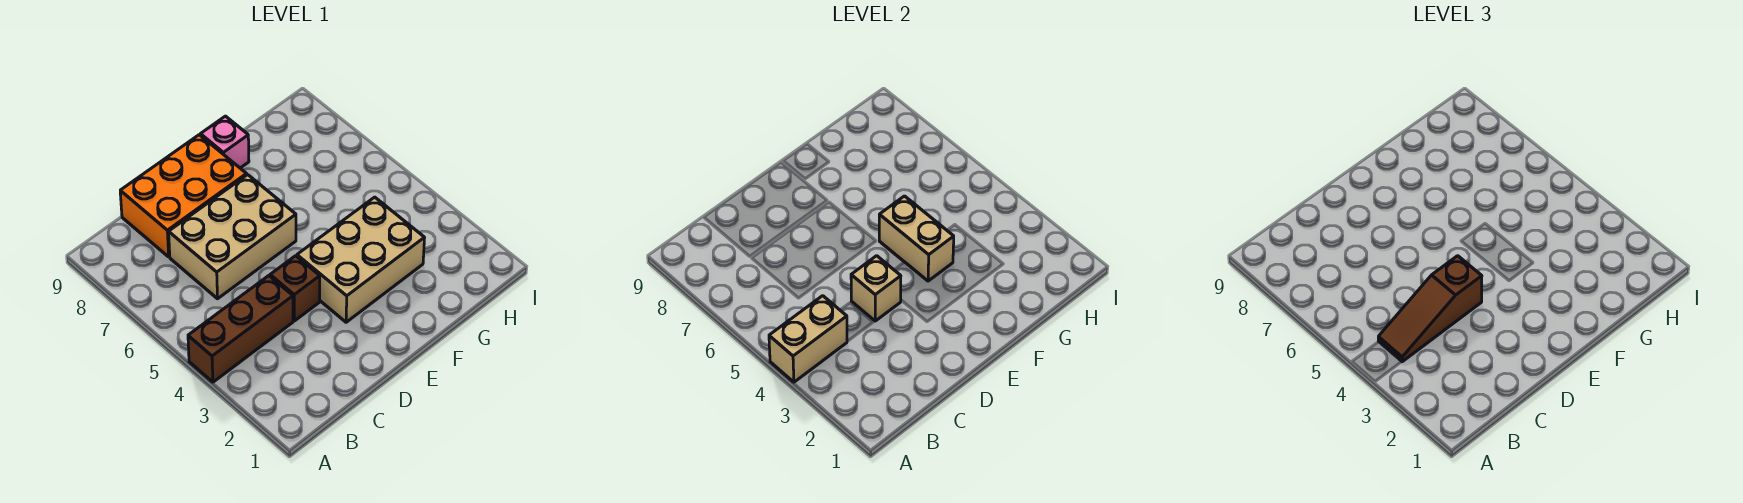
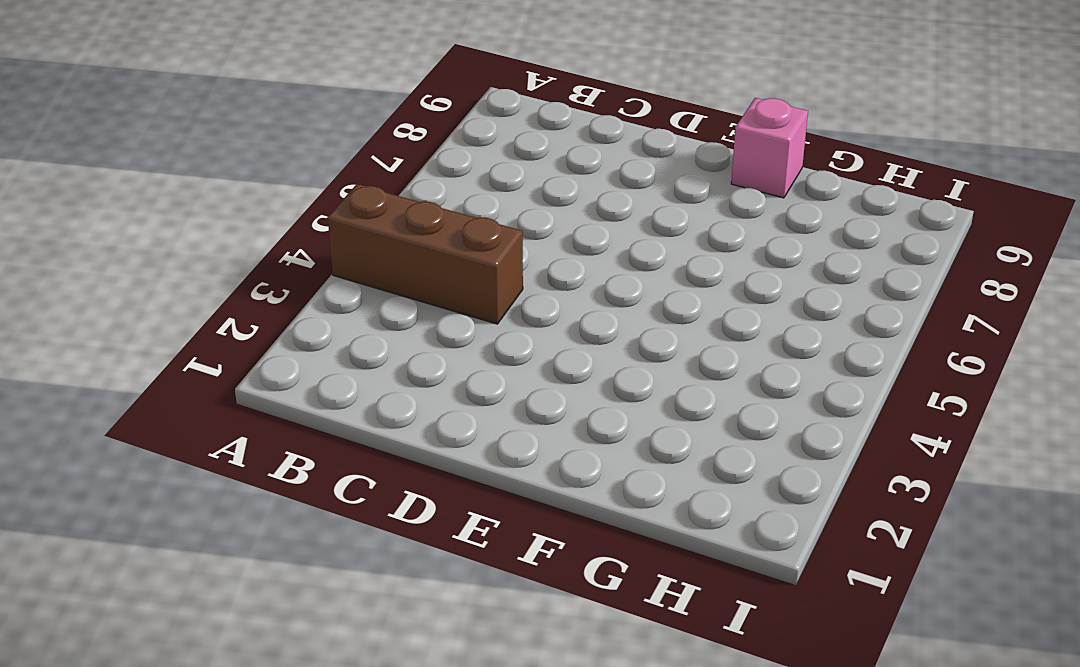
none -> tan 2x3 brick [169,175,296,299]
none -> orange 2x3 brick [120,135,247,257]

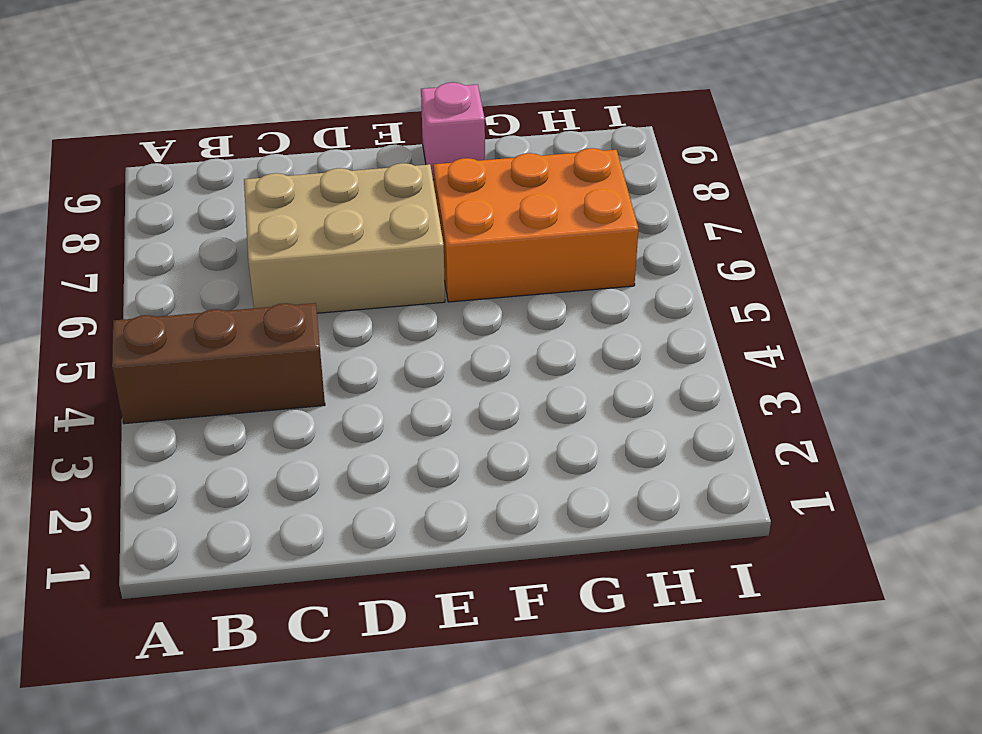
orange 2x3 brick [433,148,639,302] -> orange 2x3 brick moved to [120,135,247,257]
none -> brown 1x1 brick [270,256,320,321]
none -> tan 2x3 brick [297,197,424,322]

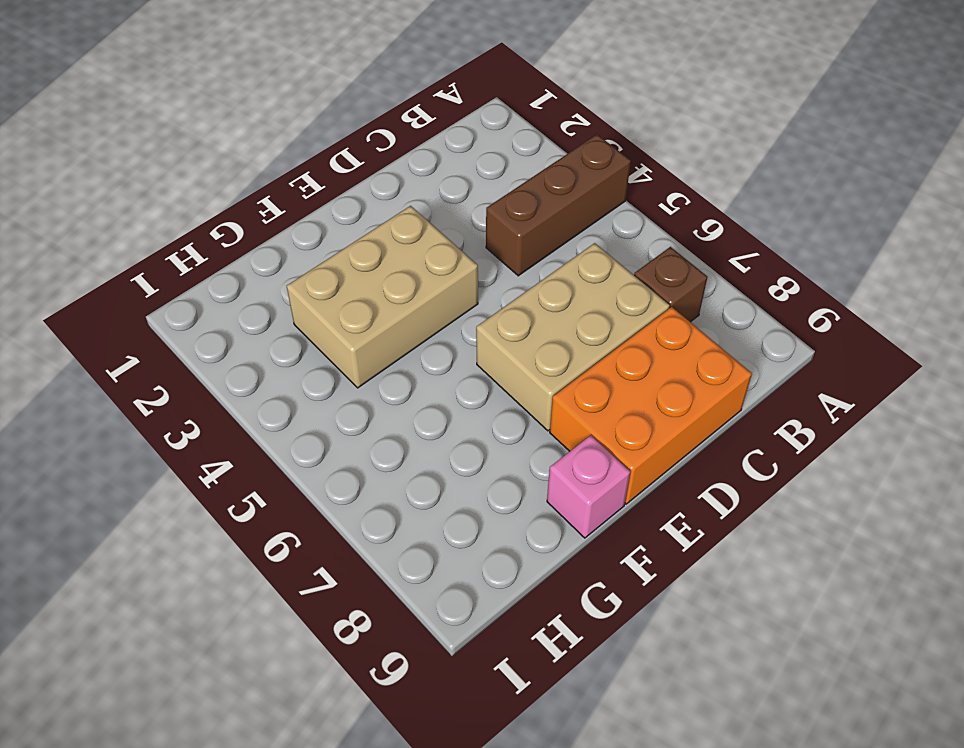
brown 1x1 brick [634,247,707,322] -> brown 1x1 brick moved to [270,256,320,321]
none -> tan 1x2 brick [769,296,847,382]
none -> tan 1x1 brick [851,256,901,321]

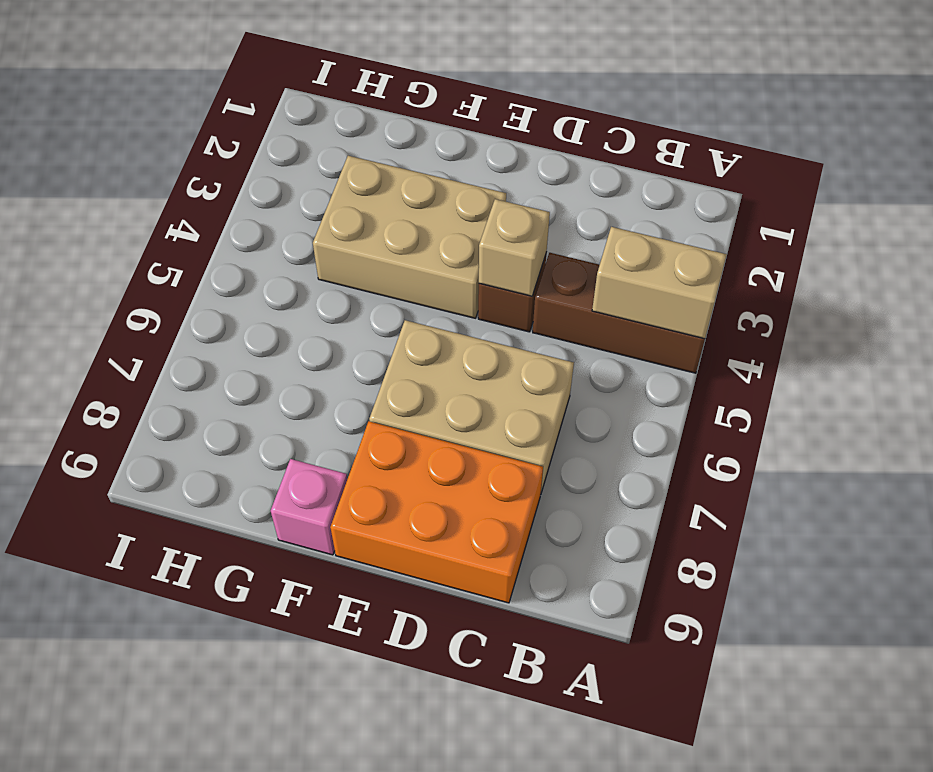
none -> tan 1x2 brick [879,196,954,281]
none -> brown 1x3 slope [1378,256,1482,362]

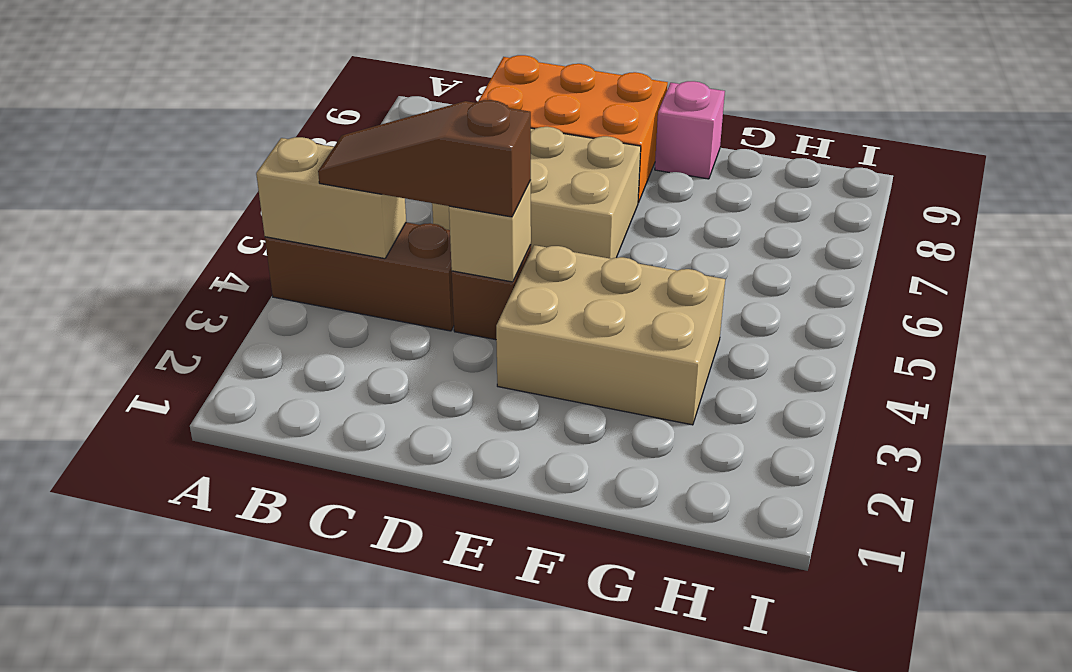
none -> tan 1x2 brick [879,196,954,281]

